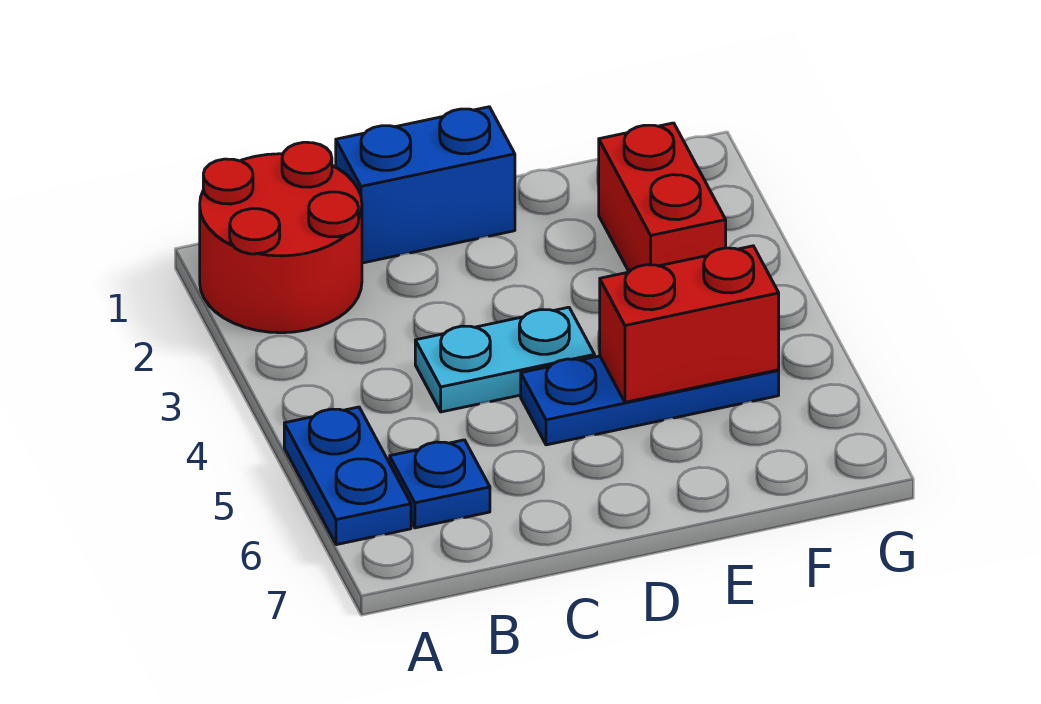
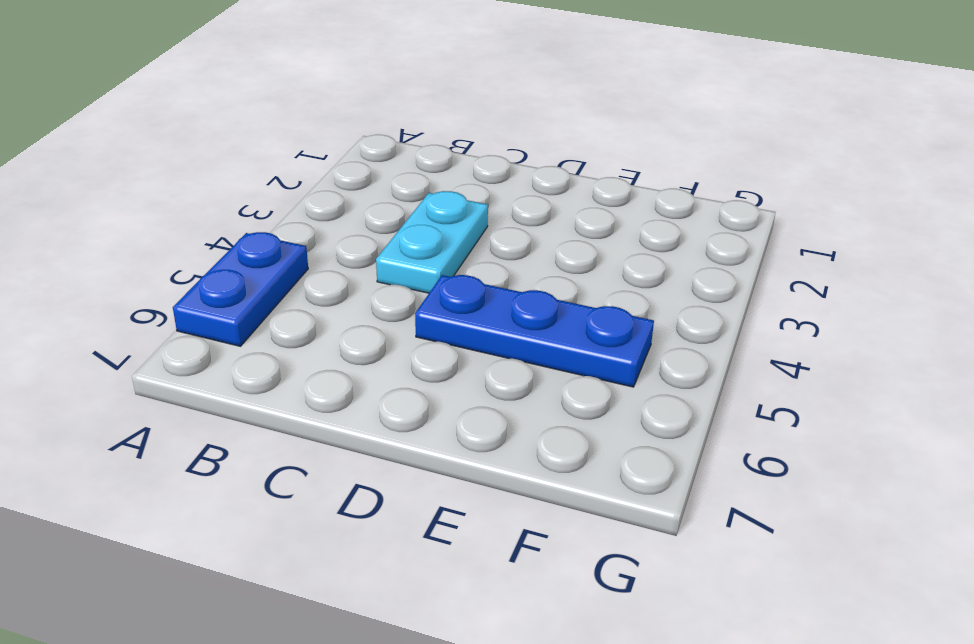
cyan 1x2 plate [376,191,488,293] -> cyan 1x2 plate turned to [415,307,595,412]
none -> red 2x2 round brick [200,142,362,333]
none -> blue 1x1 plate [390,440,490,528]

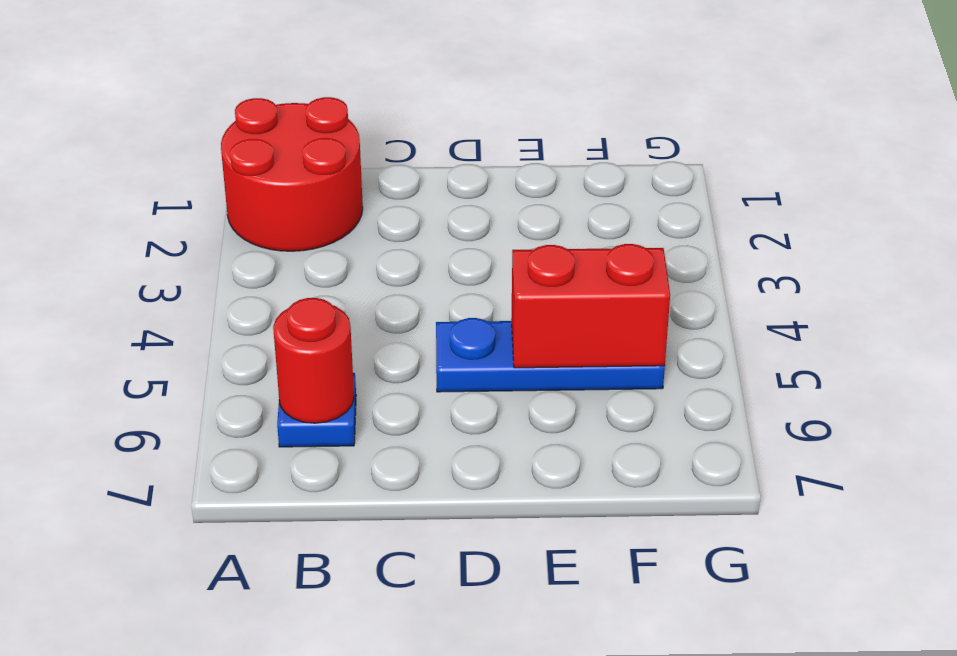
red 1x1 round brick [273,298,354,423] -> none
none -> blue 1x2 plate [284,407,411,545]
none -> blue 1x2 brick [336,107,515,263]

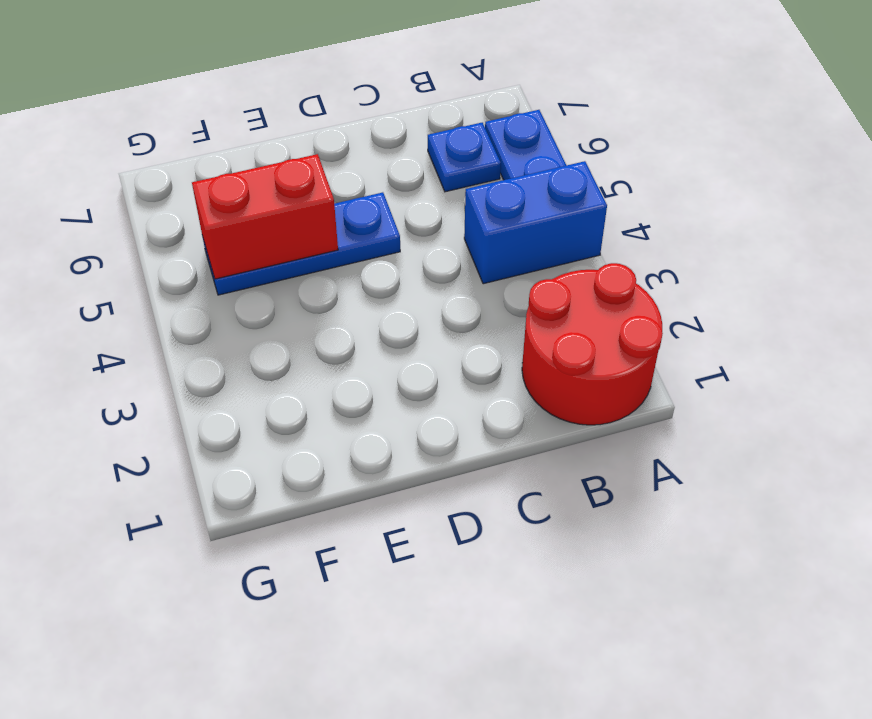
blue 1x2 brick [464,161,607,284] -> blue 1x2 brick moved to [336,107,515,263]
none -> cyan 1x2 plate [415,307,595,412]
none -> red 1x2 brick [599,123,726,272]

